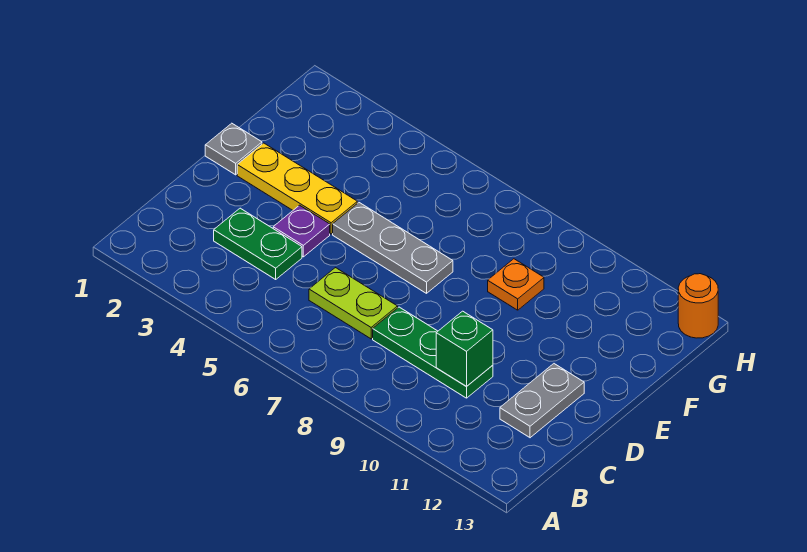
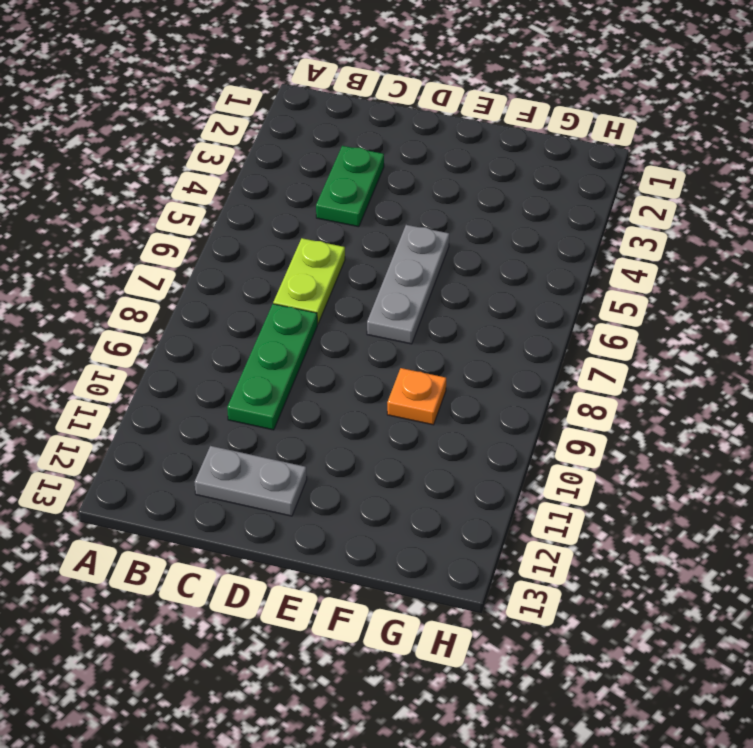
none -> purple 1x1 plate [273,205,330,257]
none -> grey 1x1 plate [205,123,262,175]

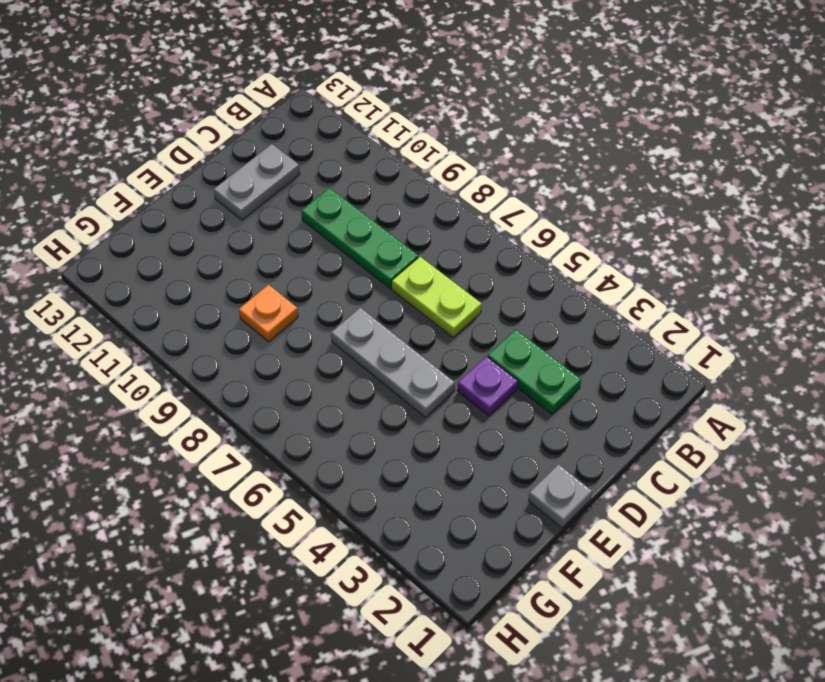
none -> yellow 1x3 plate [237,143,357,234]
none -> orange 1x1 round brick [678,274,718,338]

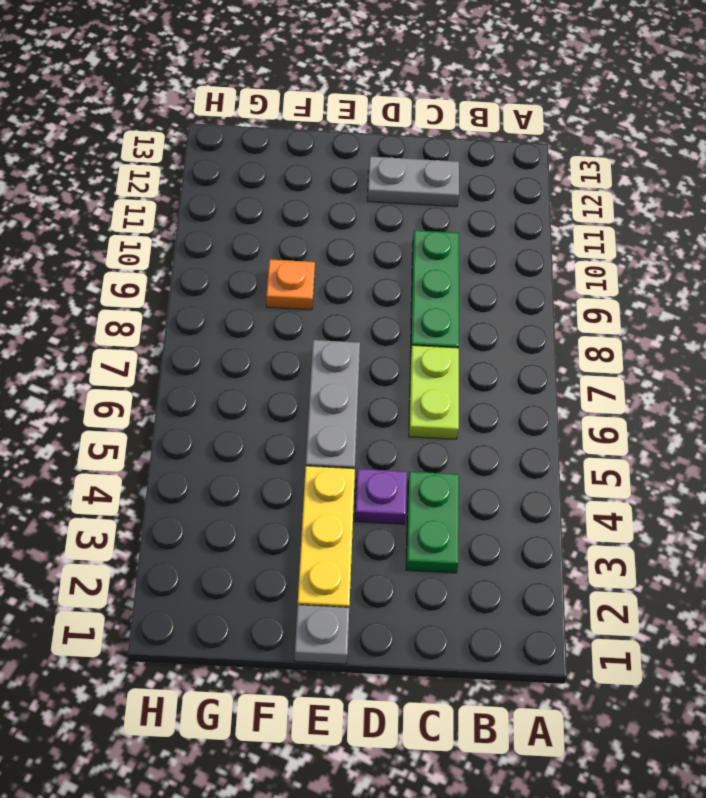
none -> orange 1x1 round brick [678,274,718,338]
none -> green 1x1 brick [436,311,493,387]

